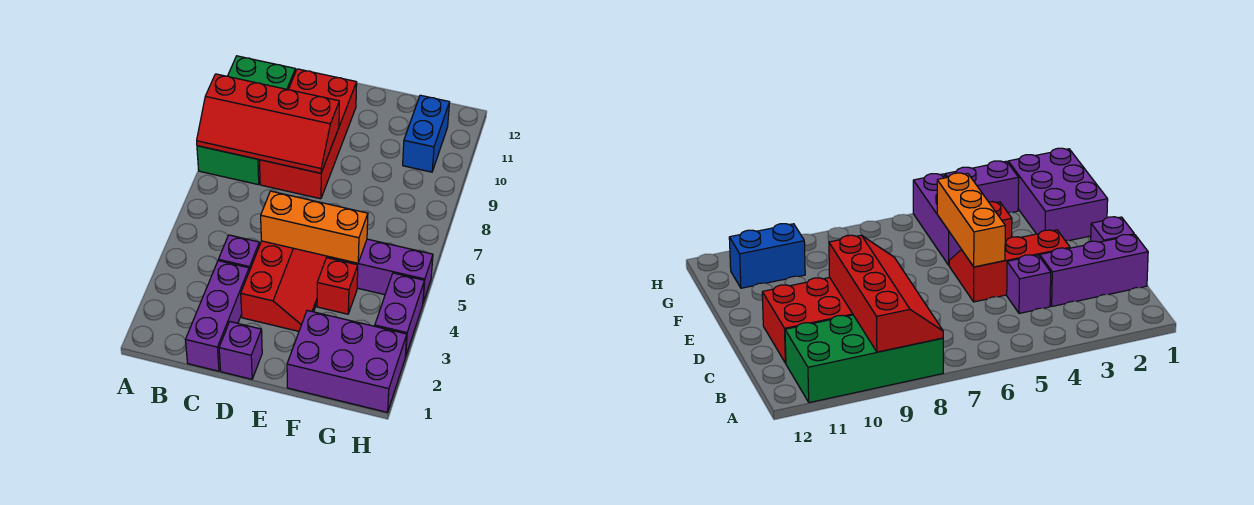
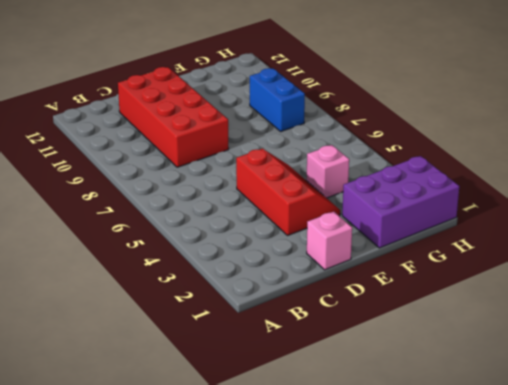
pink 1x1 brick [307,212,352,270] -> purple 1x1 brick [219,322,262,379]
pink 1x1 brick [306,145,349,198] -> red 1x1 brick [317,258,358,314]
blue 1x2 brick [250,68,305,131] -> blue 1x2 brick moved to [403,95,450,172]
none -> green 2x4 brick [197,56,296,185]
none -> purple 1x3 brick [186,261,249,371]
none -> purple 1x1 brick [218,235,260,271]

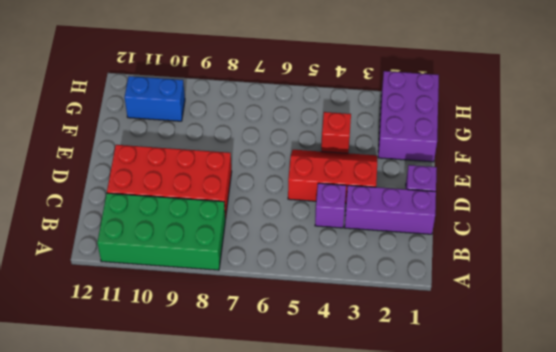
none -> purple 1x3 brick [327,239,433,302]
none -> purple 1x2 brick [375,273,424,357]
none -> red 2x4 slope [197,74,339,173]

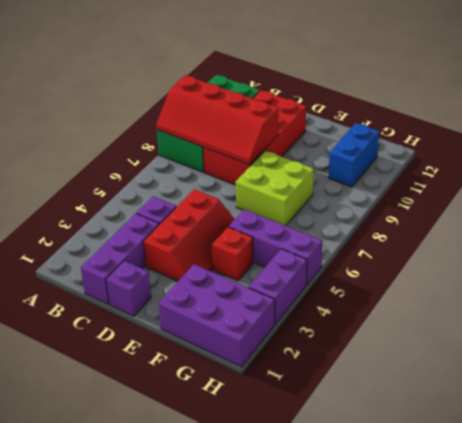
lime 2x2 brick [236,151,314,226] -> none
none -> orange 1x3 brick [261,191,368,263]

